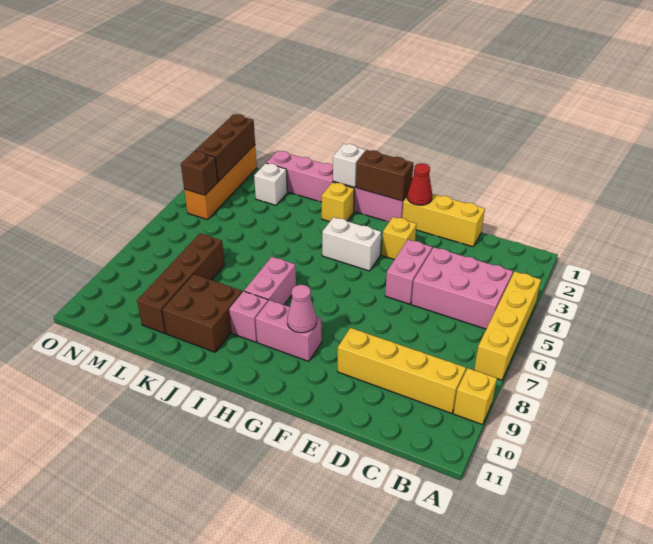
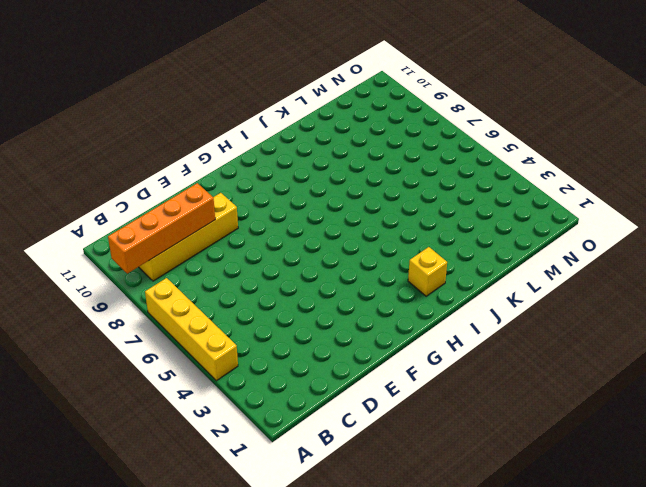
orange 1x4 brick [108,183,215,274] -> orange 1x4 brick turned to [184,145,257,220]
none -> yellow 1x1 brick [453,368,497,425]
none -> pink 2x3 brick [411,247,513,329]
none -> yellow 1x3 brick [402,194,485,247]

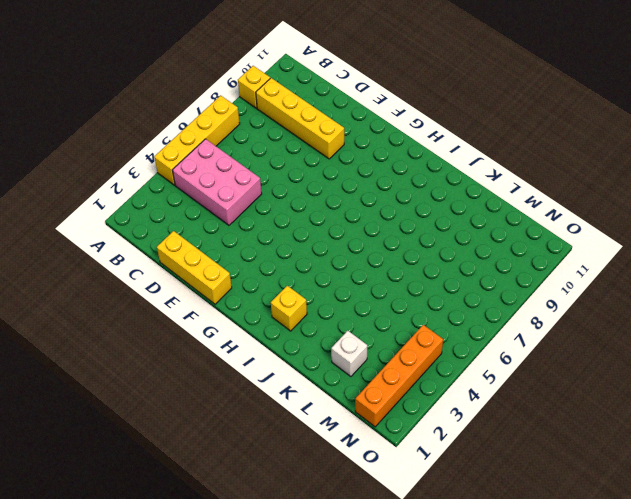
none -> pink 1x2 brick [385,240,432,304]
none -> yellow 1x1 brick [382,217,417,260]
none -> pink 1x6 brick [267,151,407,222]

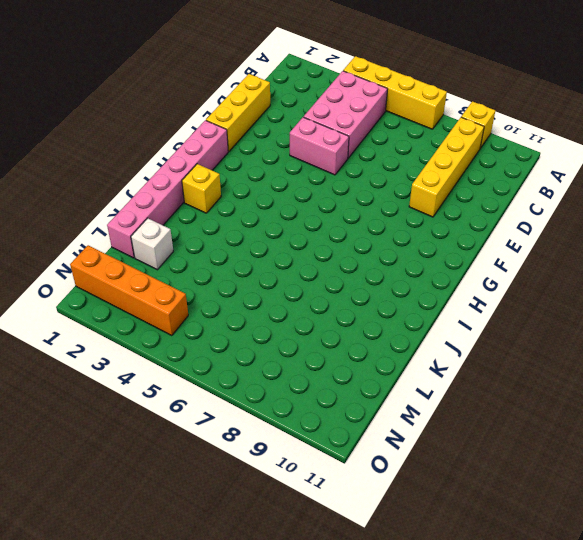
none -> yellow 1x1 brick [382,217,417,260]
none -> white 1x2 brick [322,217,381,271]
none -> pink 1x2 brick [255,300,322,361]

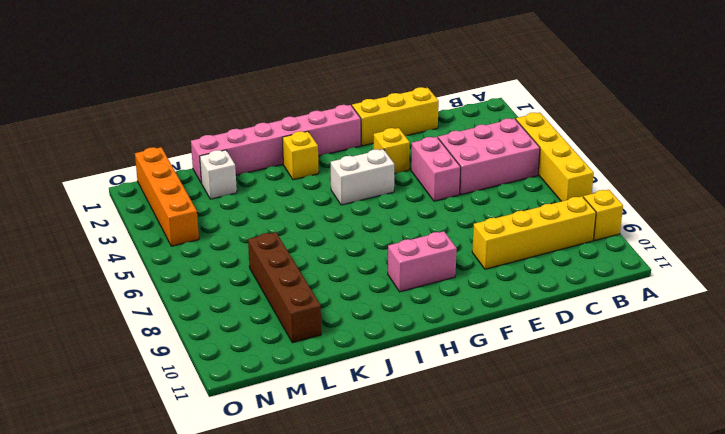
none -> pink 1x2 brick [244,257,296,305]
none -> pink 1x1 brick [229,291,268,342]
none -> brown 2x2 brick [162,274,242,352]

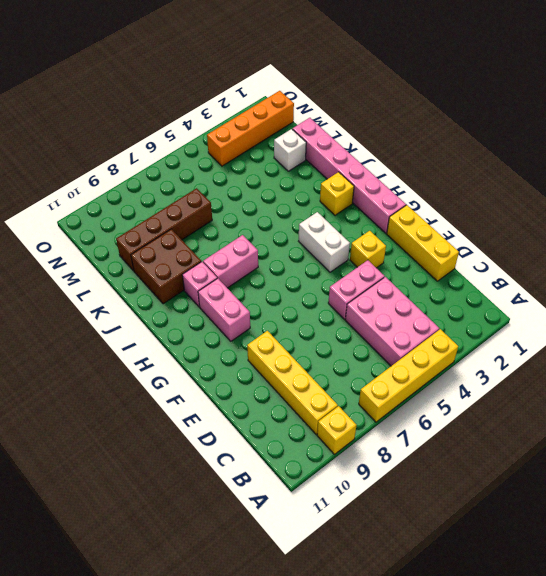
none -> red 1x1 cone [407,163,432,205]
none -> brown 1x2 brick [356,150,413,201]
none -> pink 1x1 cone [287,285,316,333]

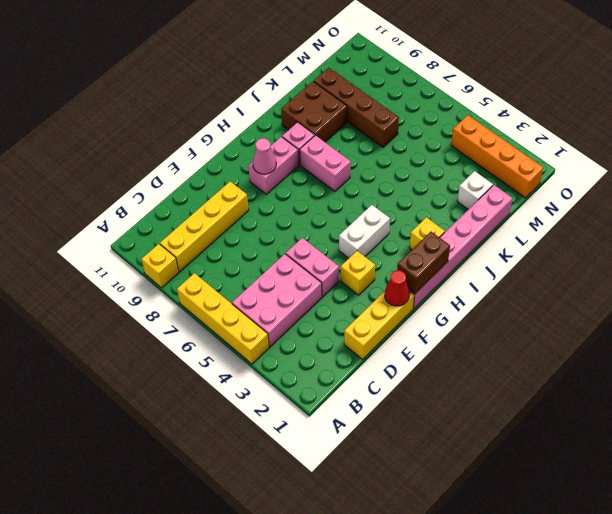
none -> white 1x1 brick [333,144,366,187]
none -> brown 1x3 brick [195,114,255,182]
none -> brown 1x1 brick [181,151,218,195]

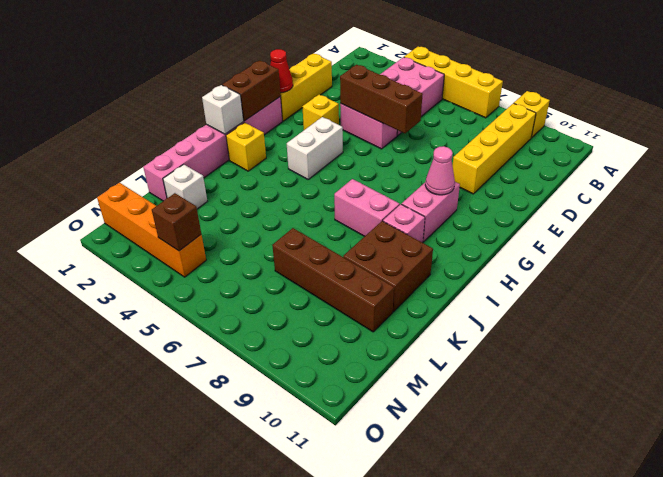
brown 1x3 brick [340,65,423,133] -> brown 1x3 brick moved to [195,114,255,182]

